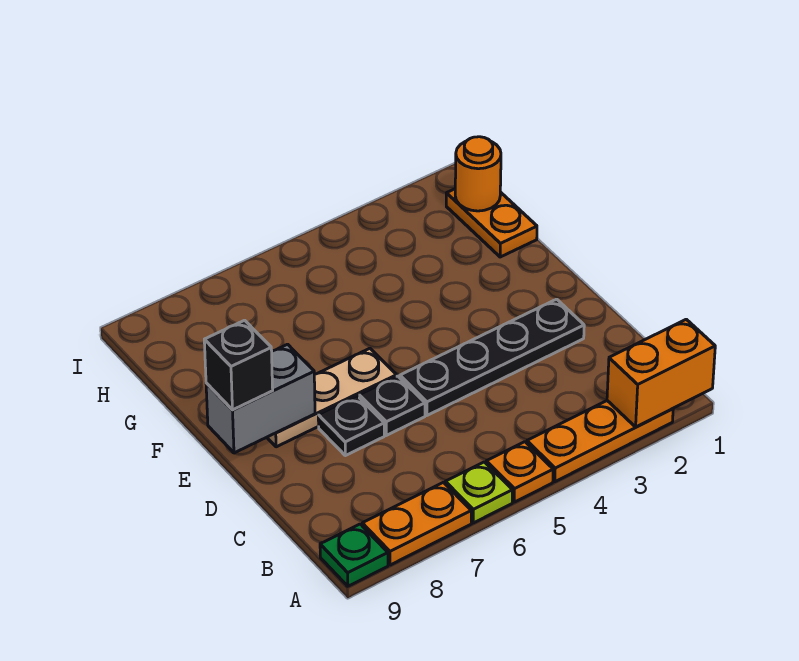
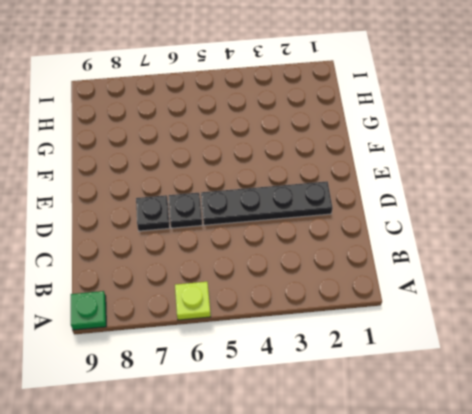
none -> orange 1x3 plate [527,401,673,482]
none -> orange 1x1 plate [486,442,553,502]
none -> orange 1x2 plate [362,482,471,565]

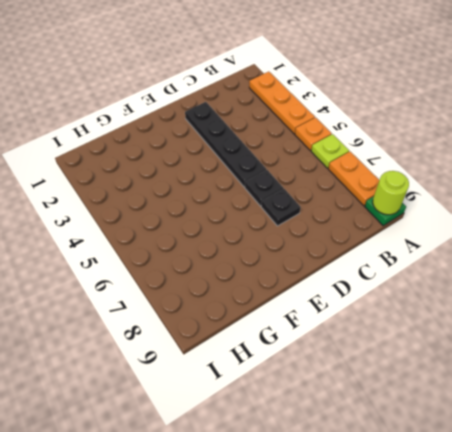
lime 1x1 round brick [373,171,409,215] -> none
none -> tan 1x3 plate [267,348,397,447]
none -> orange 1x2 plate [446,189,537,257]
none -> orange 1x2 brick [607,319,715,427]

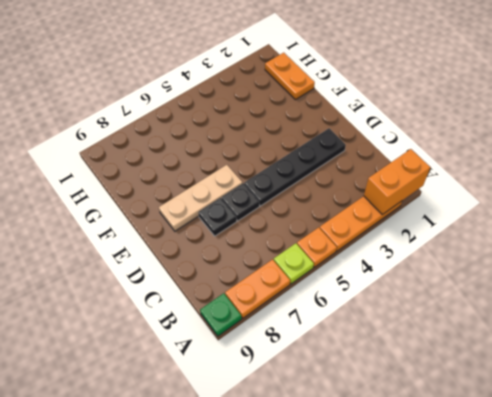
none -> grey 1x2 brick [206,344,315,453]
none -> orange 1x1 round brick [455,137,501,211]
none -> black 1x1 brick [204,320,273,410]

